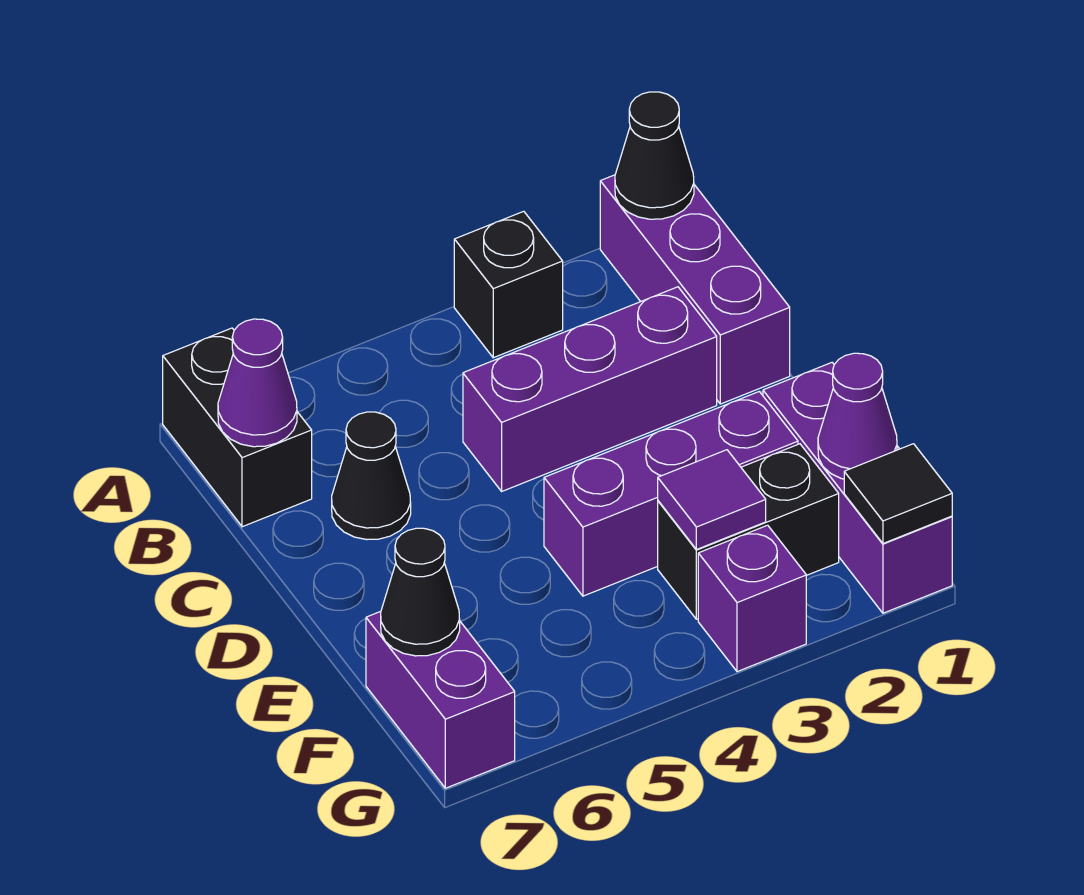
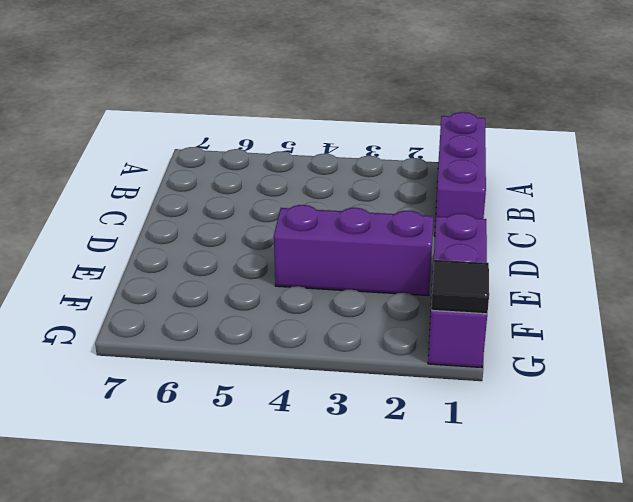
none -> black 1x1 brick [454,211,563,358]
none -> black 1x2 brick [163,328,312,527]
none -> purple 1x3 brick [463,287,717,491]

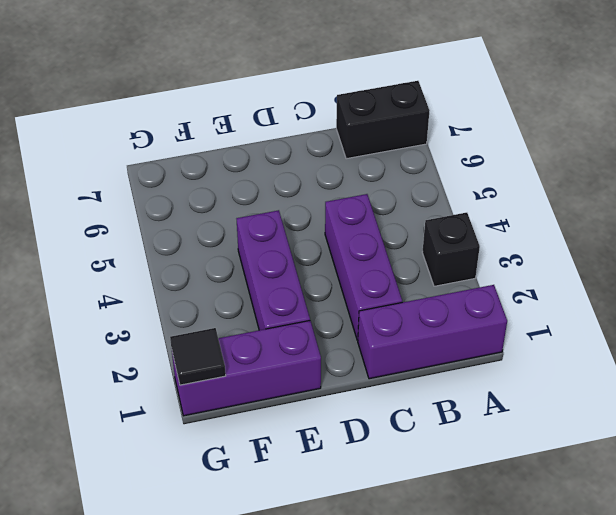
none -> black 1x1 cone [332,412,411,540]
none -> black 1x2 brick [658,444,839,619]
none -> purple 1x2 brick [366,611,515,788]

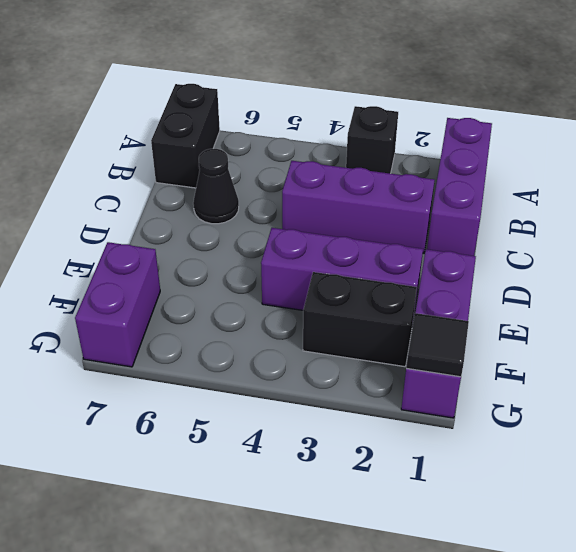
none -> purple 1x1 brick [698,525,806,672]
none -> black 1x1 cone [615,92,694,219]
none -> purple 1x1 cone [218,319,297,447]

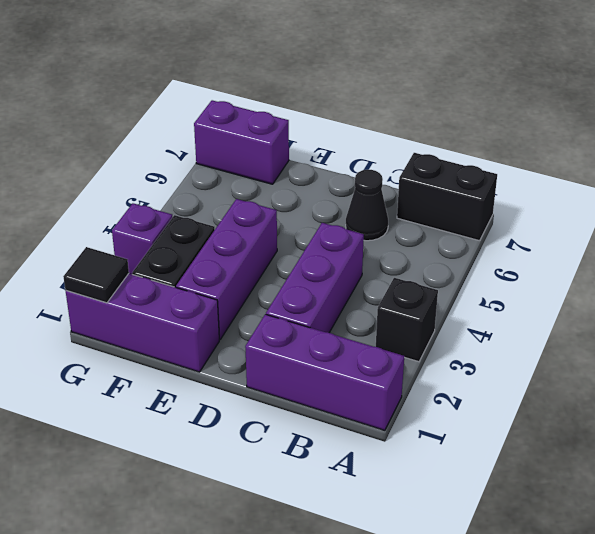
none -> black 1x1 cone [615,92,694,219]
none -> purple 1x1 cone [218,319,297,447]
none -> purple 1x1 cone [818,353,897,479]

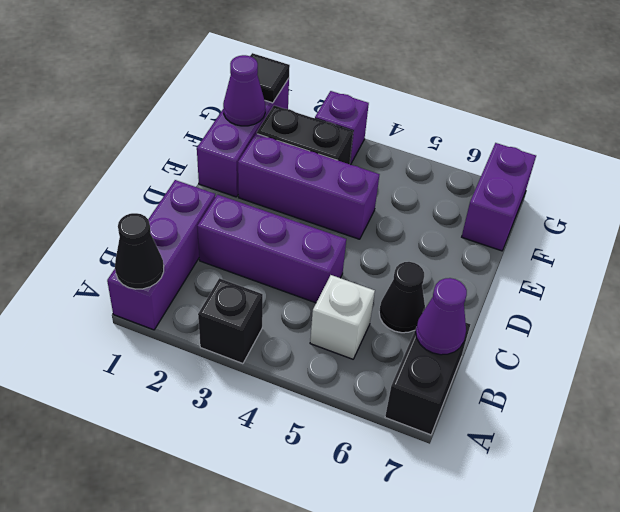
white 1x1 brick [310,275,375,359] -> none
none -> purple 1x1 tile [658,450,766,550]
none -> black 1x1 cone [381,528,460,656]

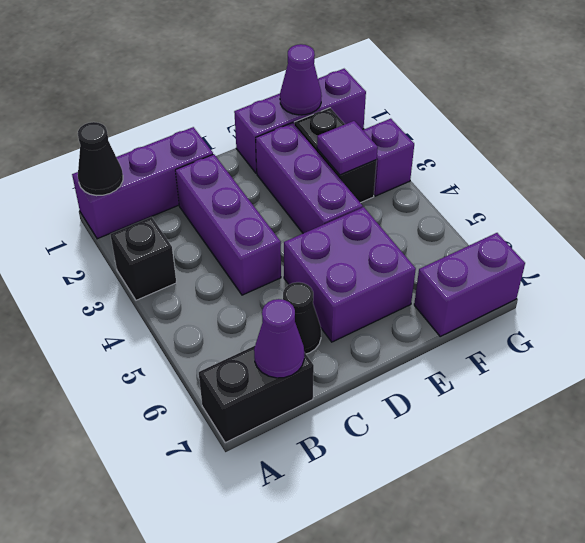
purple 2x2 brick [284,207,416,342] -> none
none -> black 1x1 cone [381,528,460,656]
none -> black 1x1 tile [844,444,952,543]

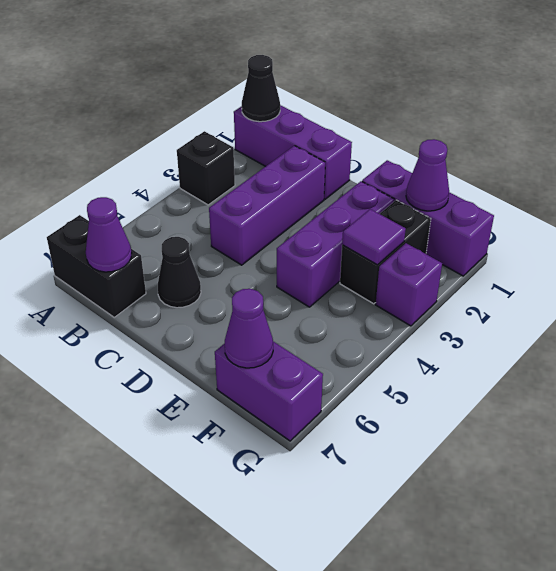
purple 1x1 cone [225,289,273,368] -> black 1x1 cone [381,528,460,656]
none -> black 1x1 tile [844,444,952,543]

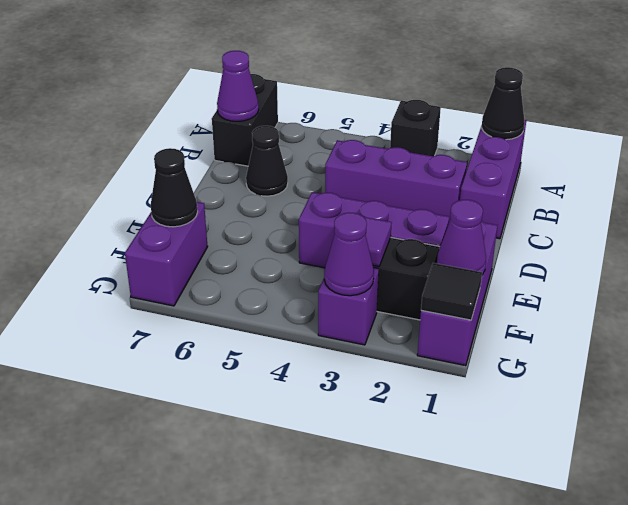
purple 1x1 cone [324,213,374,296] -> none

